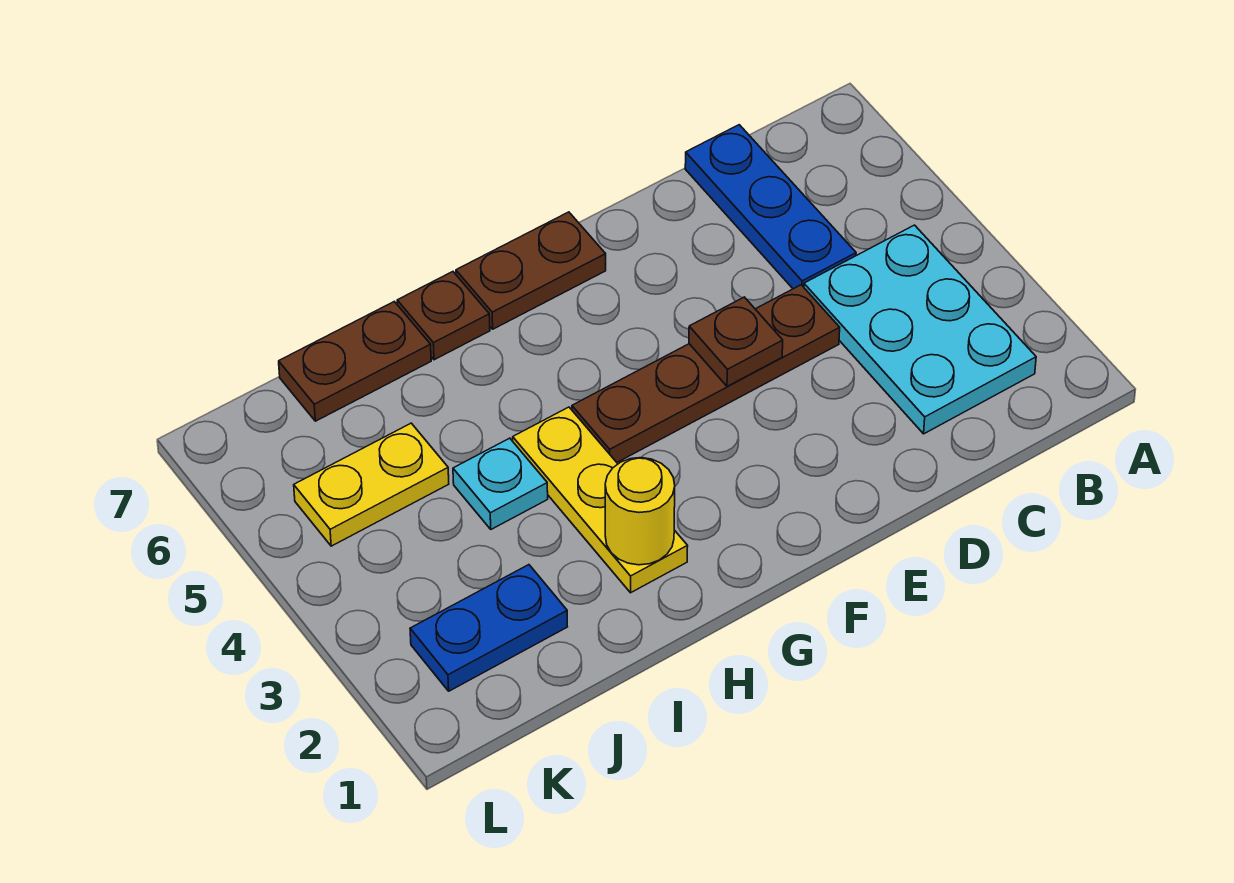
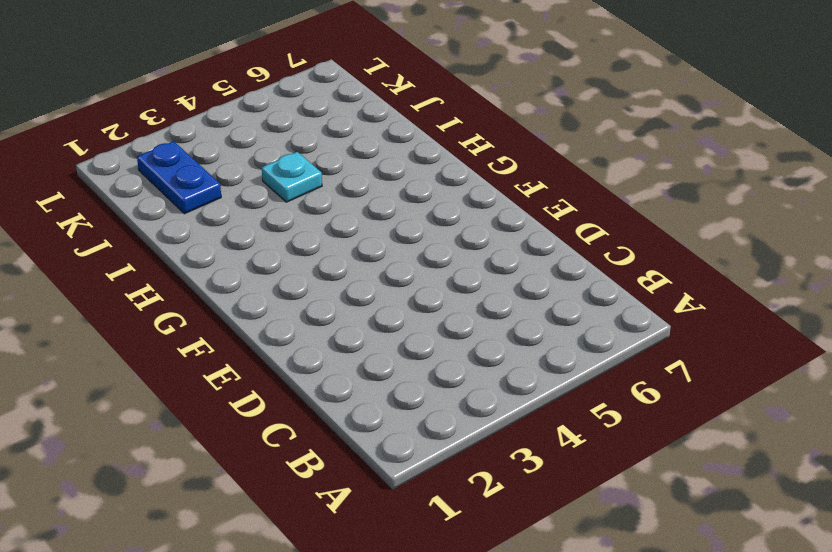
none -> cyan 2x3 plate [804,225,1036,434]
none -> blue 1x3 plate [685,125,856,289]
none -> brown 1x4 plate [572,285,840,462]

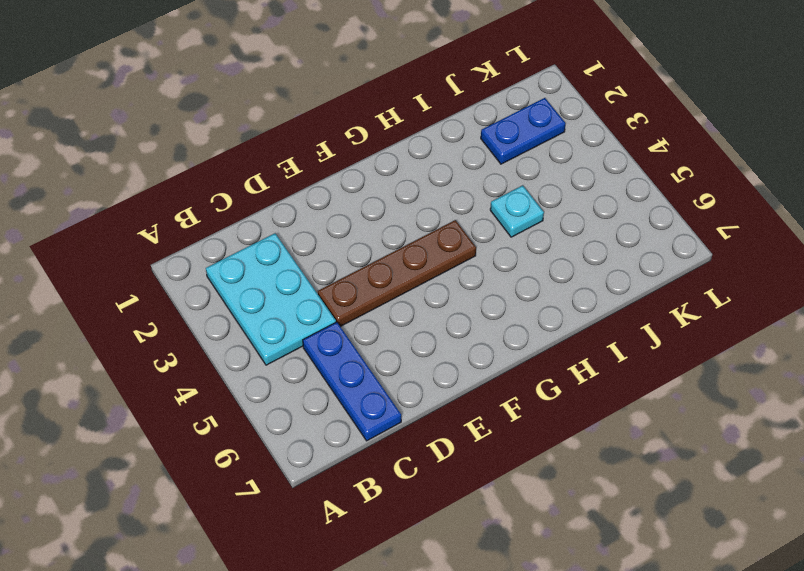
none -> brown 1x2 plate [456,212,606,329]
none -> yellow 1x3 plate [513,407,688,593]
none -> brown 1x1 plate [397,272,490,360]

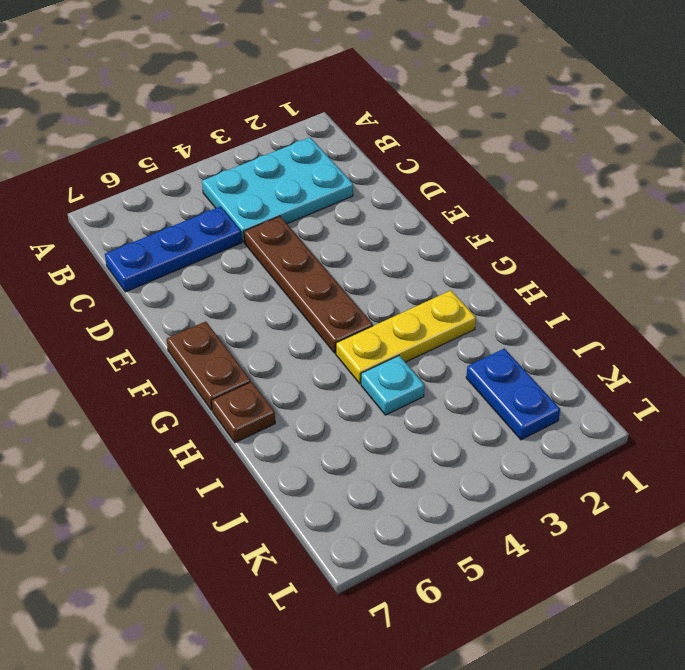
none -> brown 1x2 plate [279,302,431,421]
none -> yellow 1x2 plate [294,423,449,546]
none -> brown 1x1 plate [689,297,783,386]

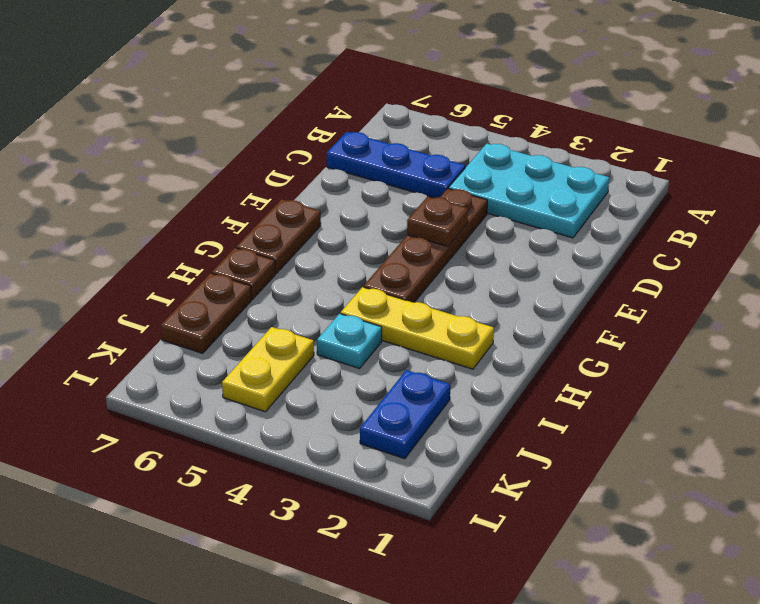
none -> yellow 1x1 round brick [605,458,675,565]

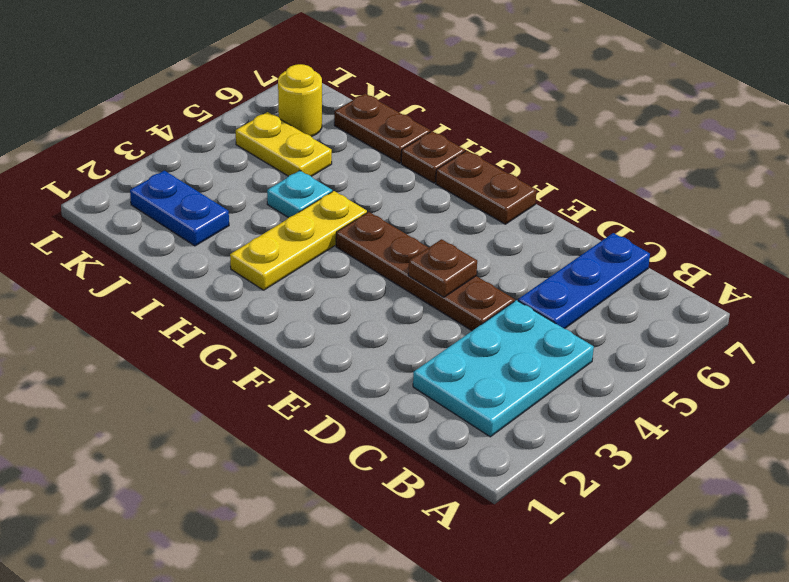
yellow 1x1 round brick [278,64,322,137] -> yellow 1x1 round brick moved to [605,458,675,565]

